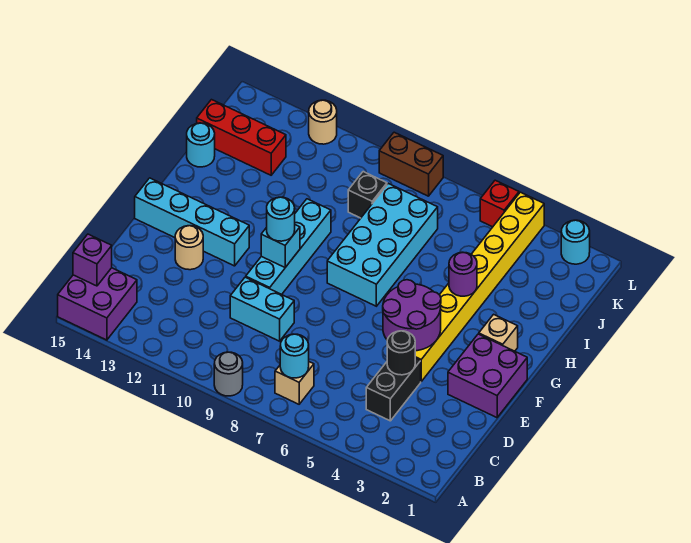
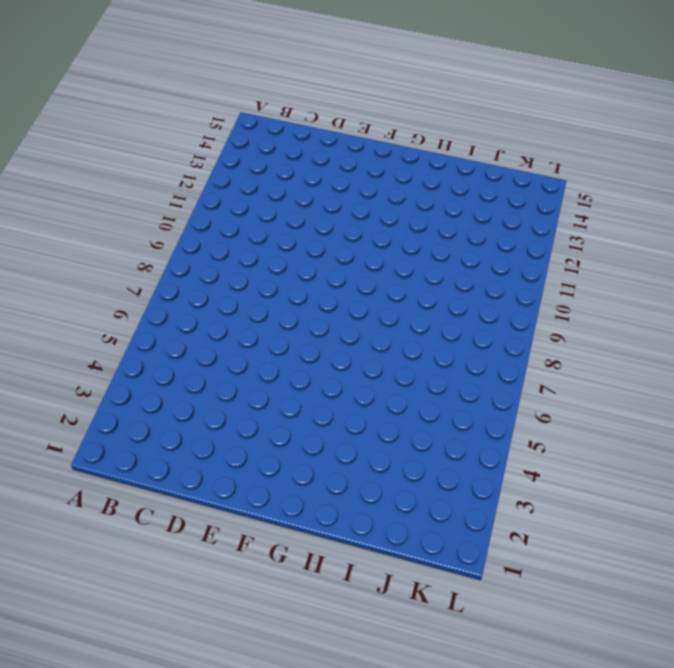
none -> grey 1x1 round brick [214,352,243,396]
none -> purple 2x2 brick [58,268,137,340]
none -> tan 1x1 brick [275,362,314,404]

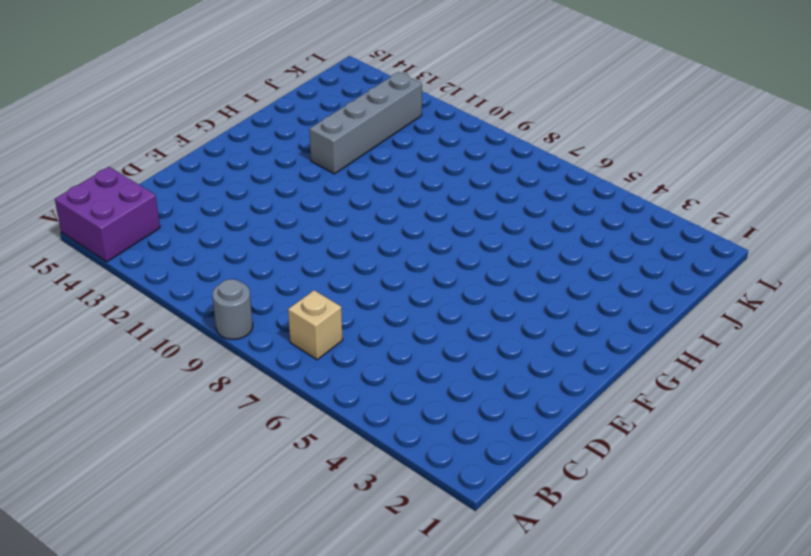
grey 1x4 brick [309,72,422,174] -> none
none -> black 1x2 brick [366,358,421,421]
none -> cyan 1x2 brick [230,277,294,341]
none -> purple 2x2 brick [448,334,527,418]

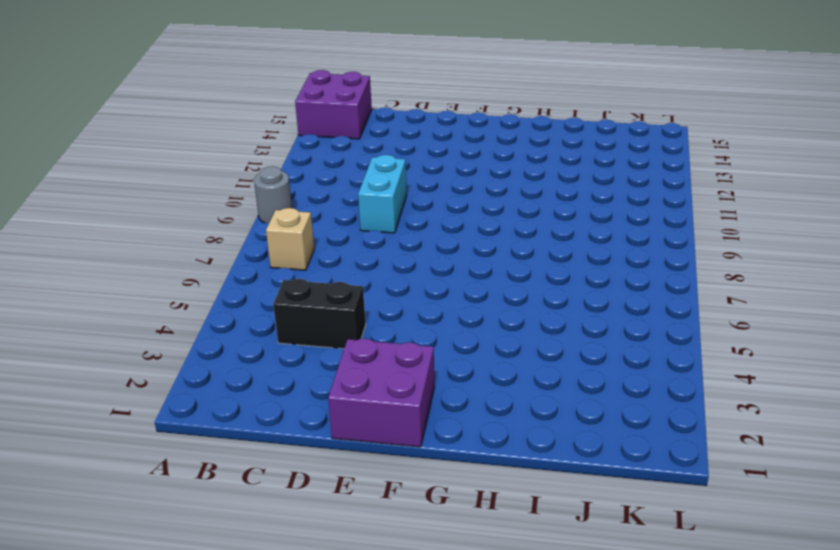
none -> yellow 1x8 brick [415,192,544,381]
none -> cyan 1x4 brick [246,199,331,294]
none -> tan 1x1 round brick [175,226,203,270]

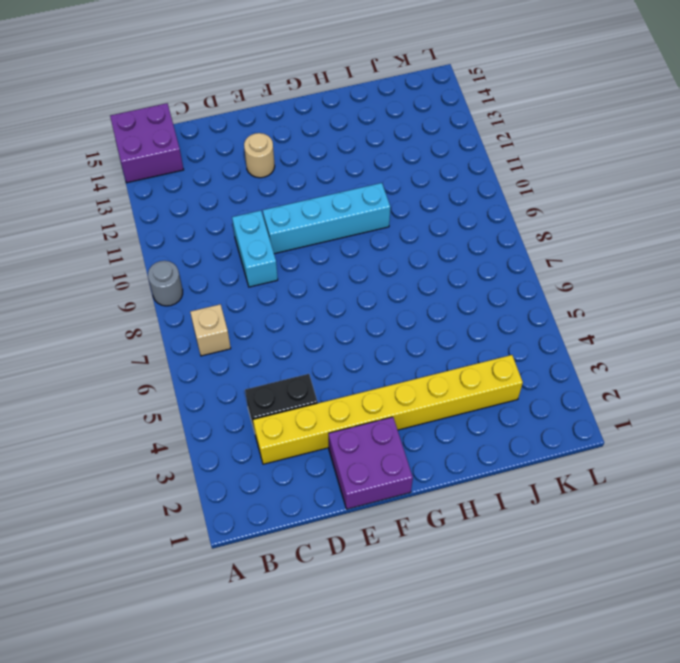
yellow 1x8 brick [253,355,523,464] -> yellow 1x8 brick moved to [415,192,544,381]
none -> cyan 1x4 brick [135,178,249,266]
none -> tan 1x1 brick [479,314,518,351]
none -> cyan 2x4 brick [327,183,438,306]

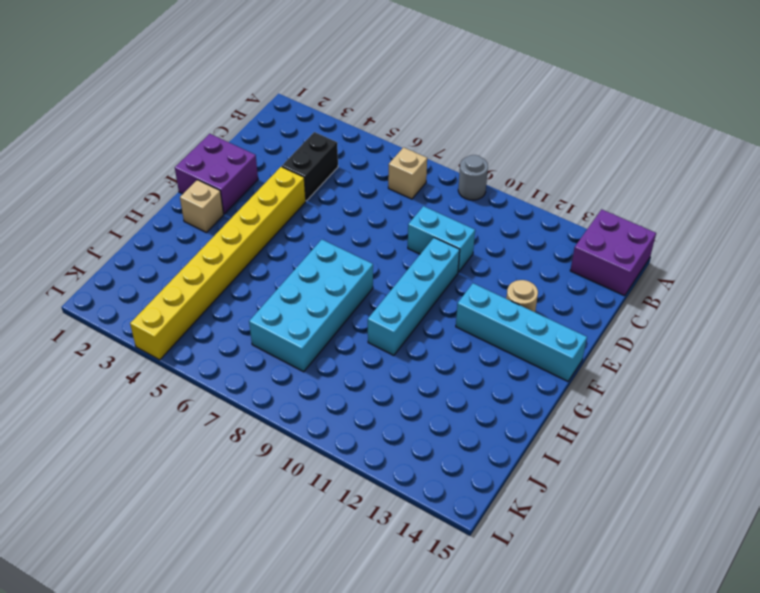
none -> cyan 1x1 round brick [187,123,215,167]
none -> black 1x1 brick [348,172,387,218]
none -> red 1x3 brick [197,100,286,175]

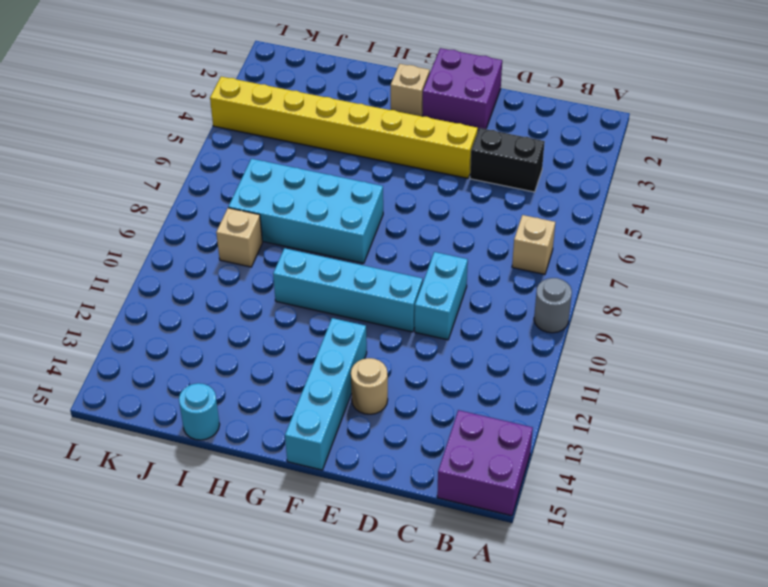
tan 1x1 brick [216,208,262,267] -> black 1x1 brick [348,172,387,218]
none -> red 1x3 brick [197,100,286,175]
none -> cyan 1x1 round brick [561,220,590,264]
none -> red 1x1 brick [480,180,519,227]

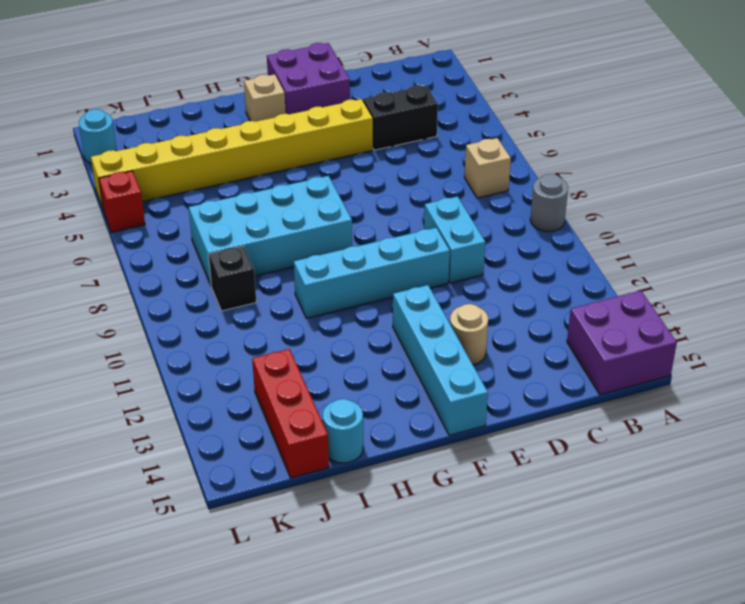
none -> brown 1x2 brick [379,132,443,196]
none -> tan 1x1 round brick [309,100,337,144]
none -> cyan 1x1 round brick [280,334,309,378]

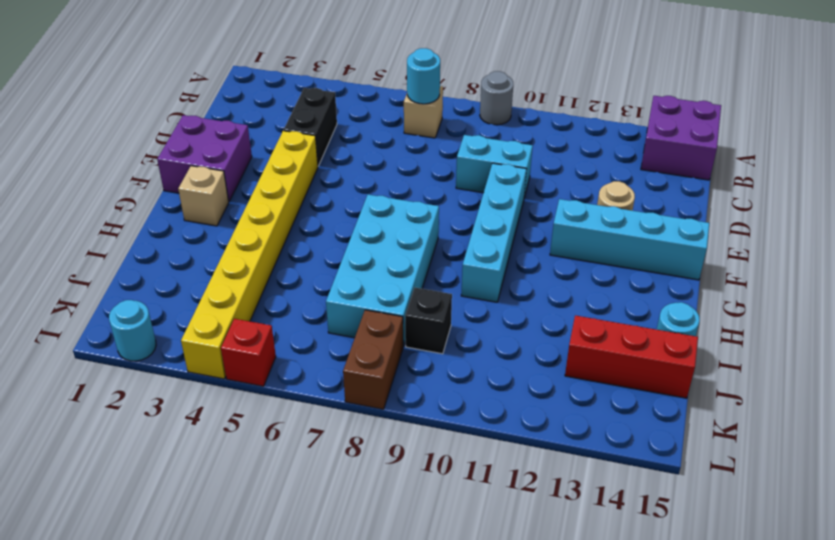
brown 1x2 brick [343,310,403,409] -> brown 1x2 brick turned to [379,132,443,196]
none -> tan 1x1 round brick [309,100,337,144]
none -> purple 1x1 brick [73,234,112,286]
none -> black 1x1 round brick [387,331,415,375]

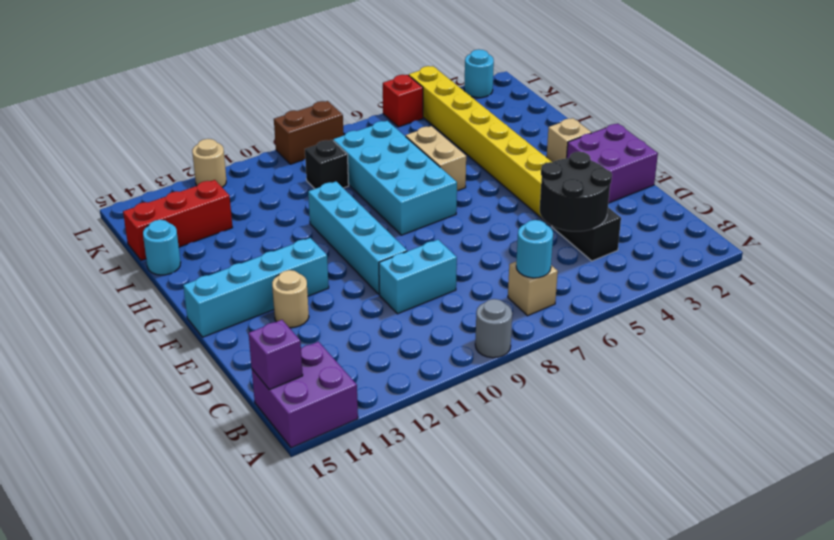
black 2x2 round brick [540,152,612,231] -> black 1x1 round brick [387,331,415,375]
tan 1x2 brick [406,126,466,191] -> none
none -> purple 2x2 round brick [383,280,441,351]
none -> cyan 1x1 brick [261,225,300,267]
none -> purple 1x1 round brick [449,252,477,296]

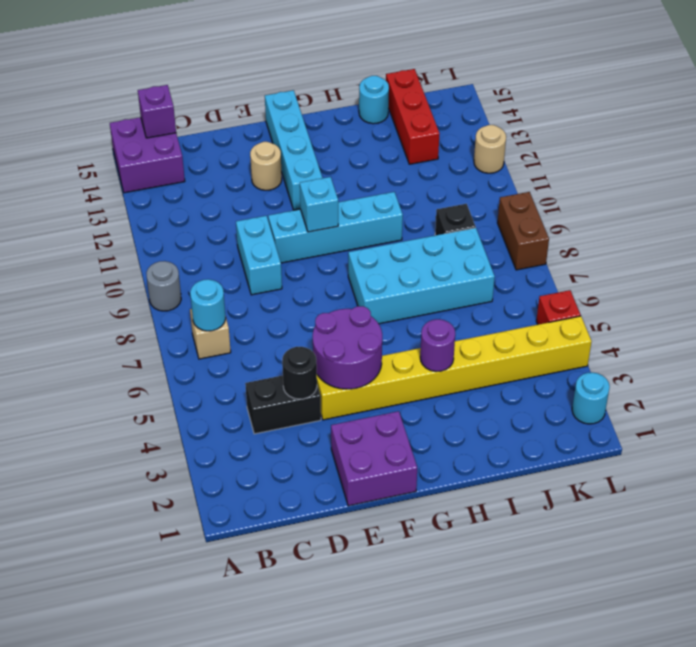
none -> tan 1x1 brick [479,314,518,351]
none -> cyan 1x1 round brick [267,197,295,241]

